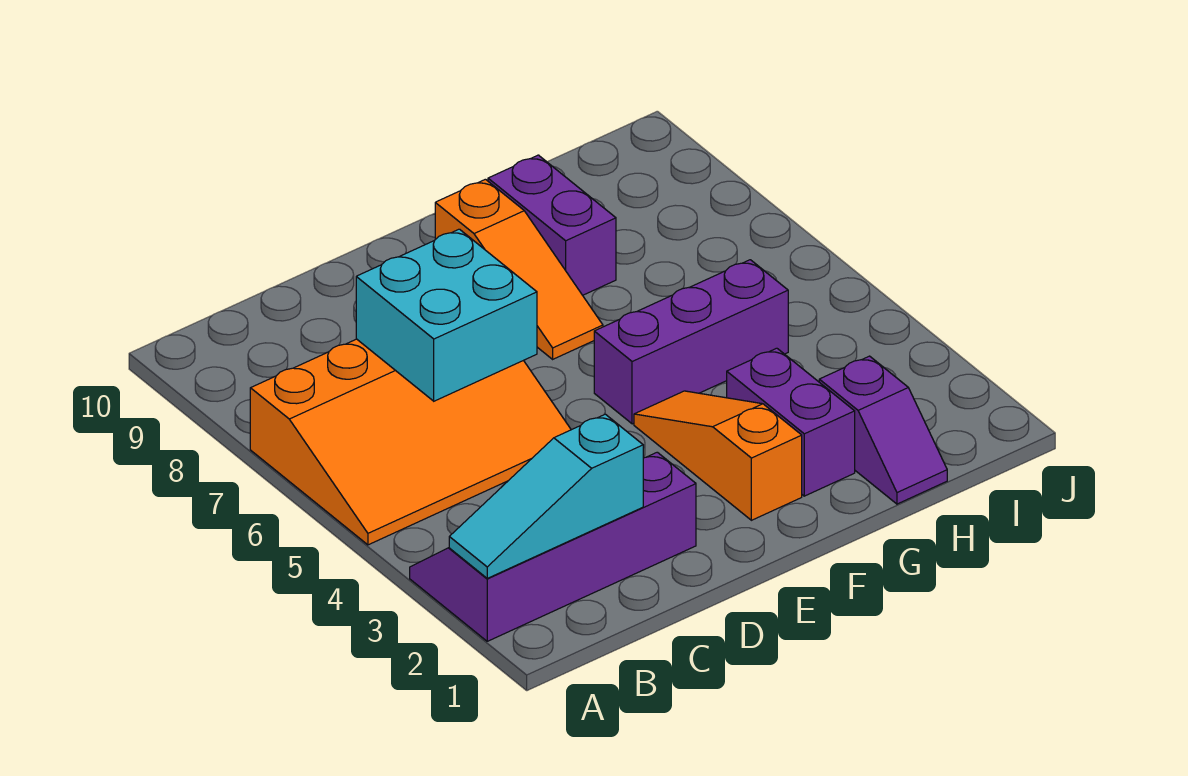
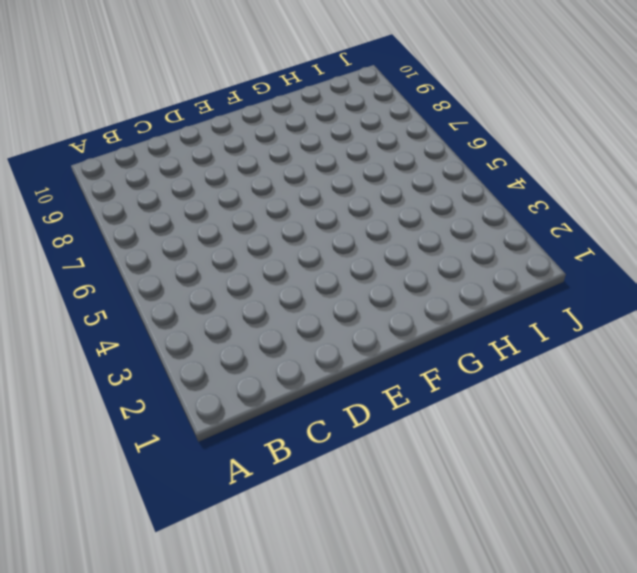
none -> purple 2x4 slope [410,452,696,641]
none -> orange 3x4 slope [250,339,571,545]

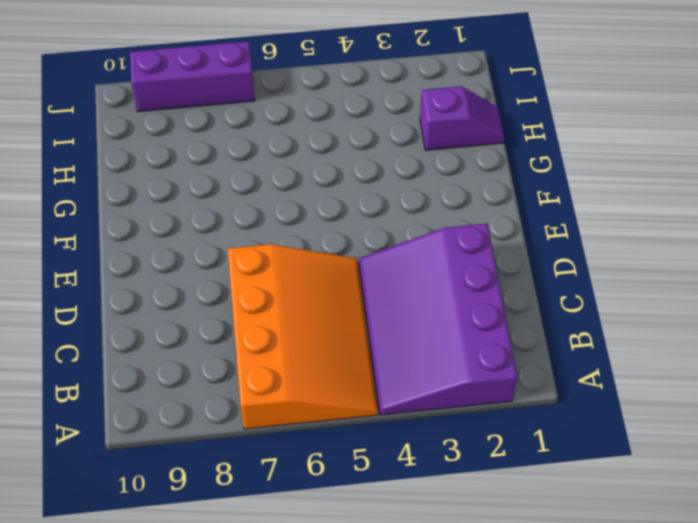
purple 3x4 slope [359,224,517,415] -> purple 2x4 slope [410,452,696,641]
purple 1x3 brick [130,41,255,112] -> purple 1x3 brick turned to [594,260,788,424]
none -> orange 1x3 slope [634,391,802,520]
none -> orange 1x3 slope [435,179,603,359]

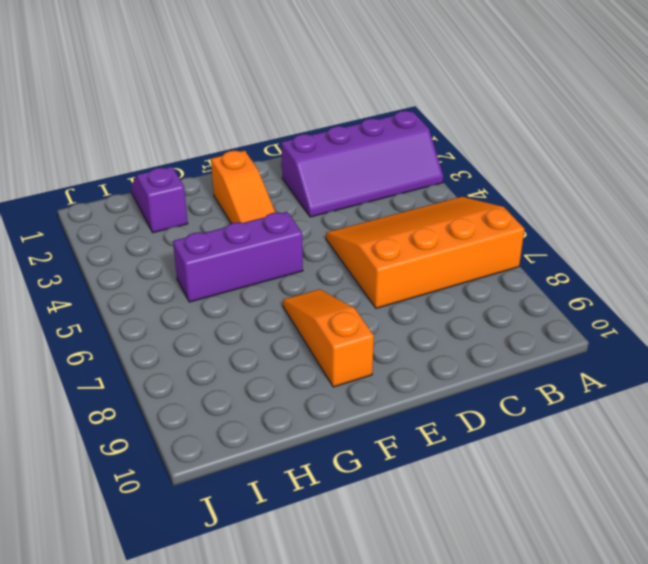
none -> purple 1x2 brick [727,348,855,496]
none -> purple 1x2 brick [488,155,616,295]

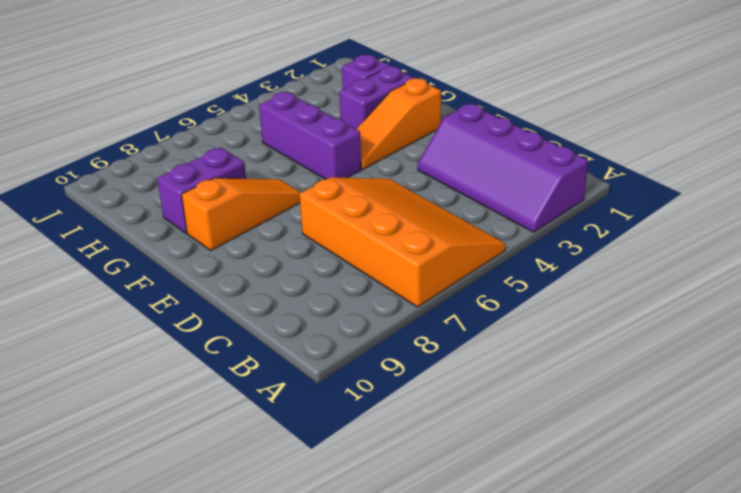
none -> cyan 1x3 slope [449,414,643,578]
none -> cyan 2x2 brick [356,229,537,401]

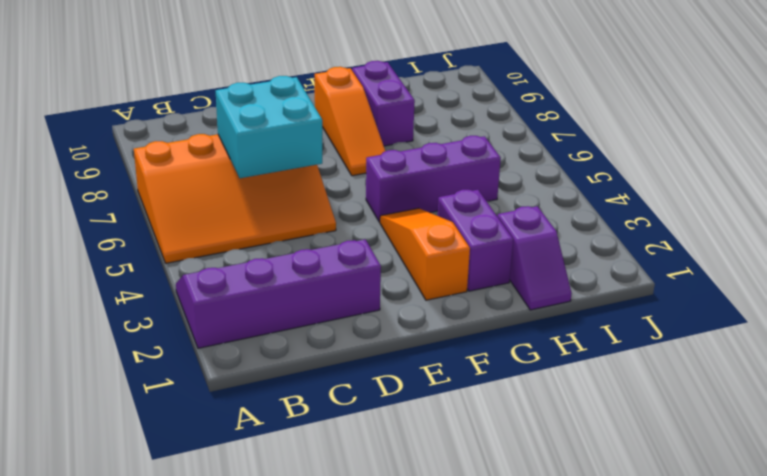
none -> cyan 1x3 slope [449,414,643,578]

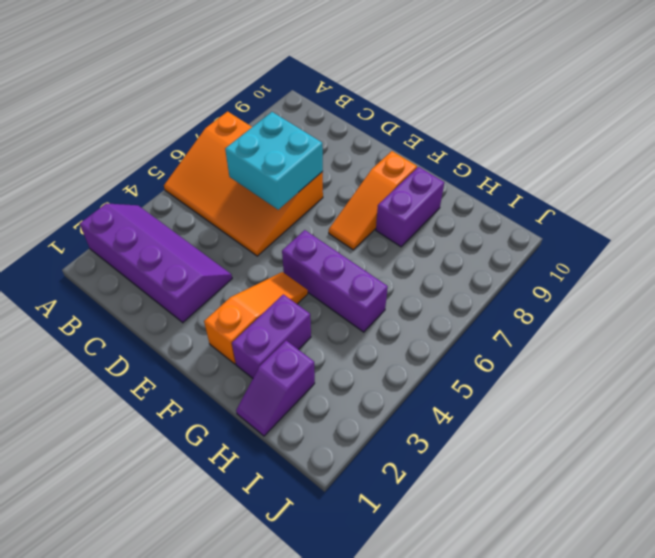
none -> cyan 1x3 slope [449,414,643,578]

